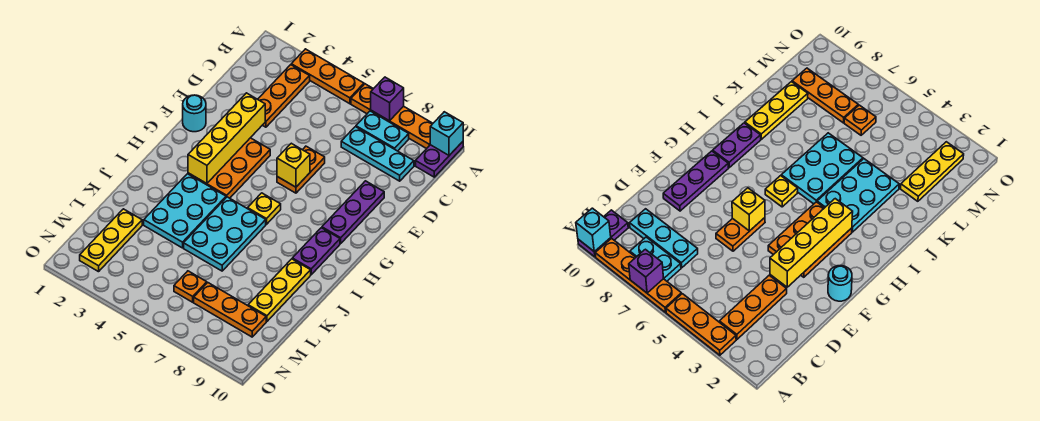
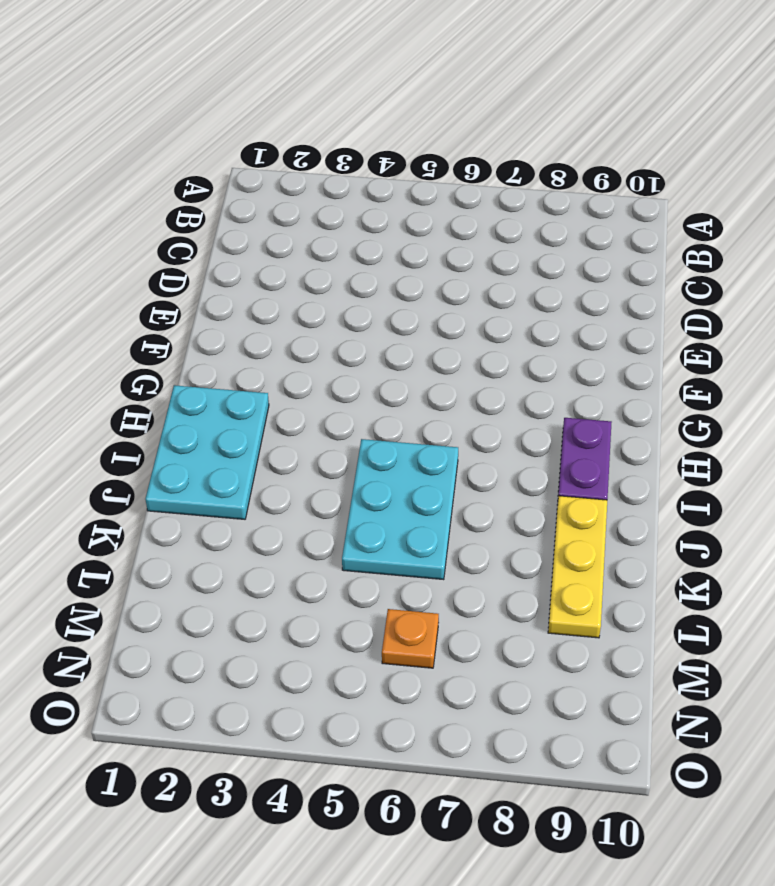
cyan 2x3 plate [145,385,269,519] -> cyan 2x3 plate moved to [144,174,226,248]
none -> orange 1x3 plate [291,49,364,104]
none -> orange 1x4 plate [351,84,433,149]
none -> purple 1x2 plate [416,142,463,177]

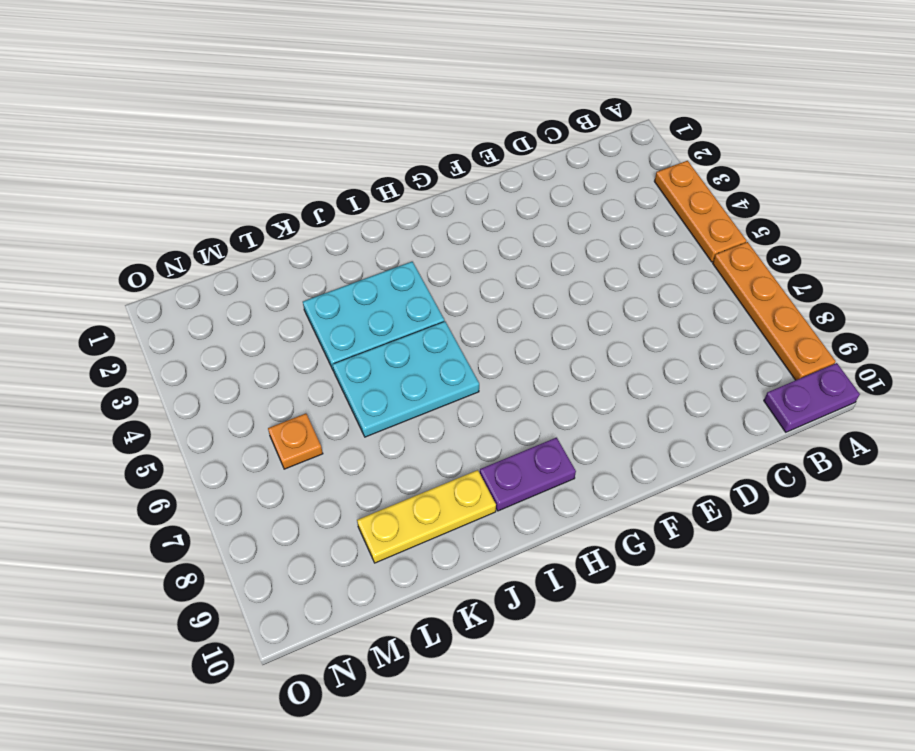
none -> orange 1x3 plate [258,65,310,127]
none -> cyan 1x2 plate [356,111,409,151]
none -> cyan 1x3 plate [341,127,414,181]

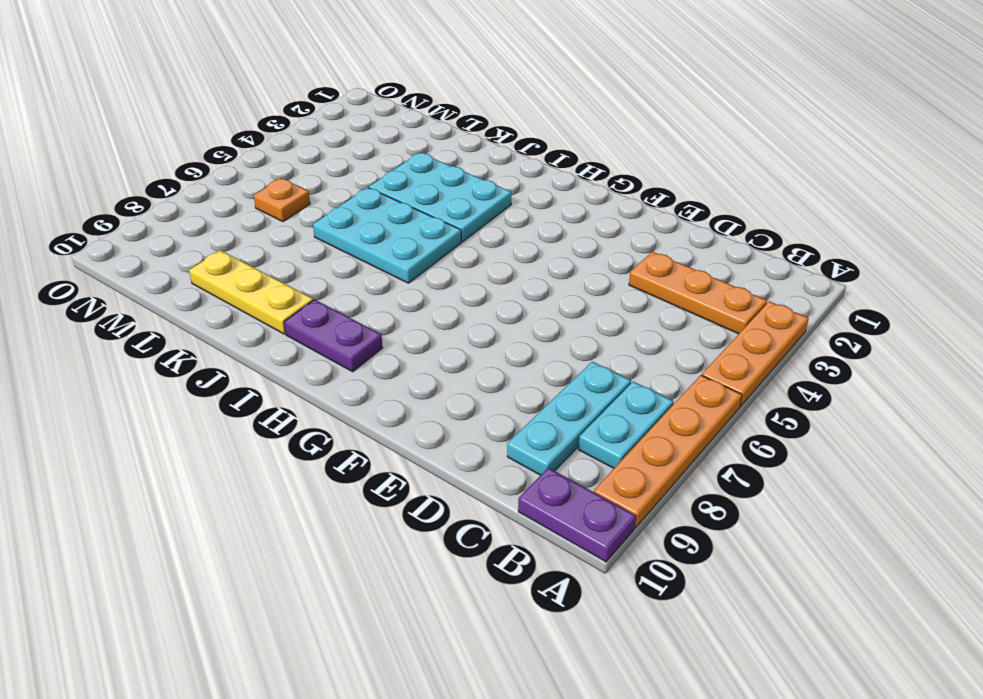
none -> orange 1x2 plate [277,146,325,193]
none -> purple 1x3 plate [322,181,384,243]
none -> cyan 1x1 round brick [183,95,206,132]

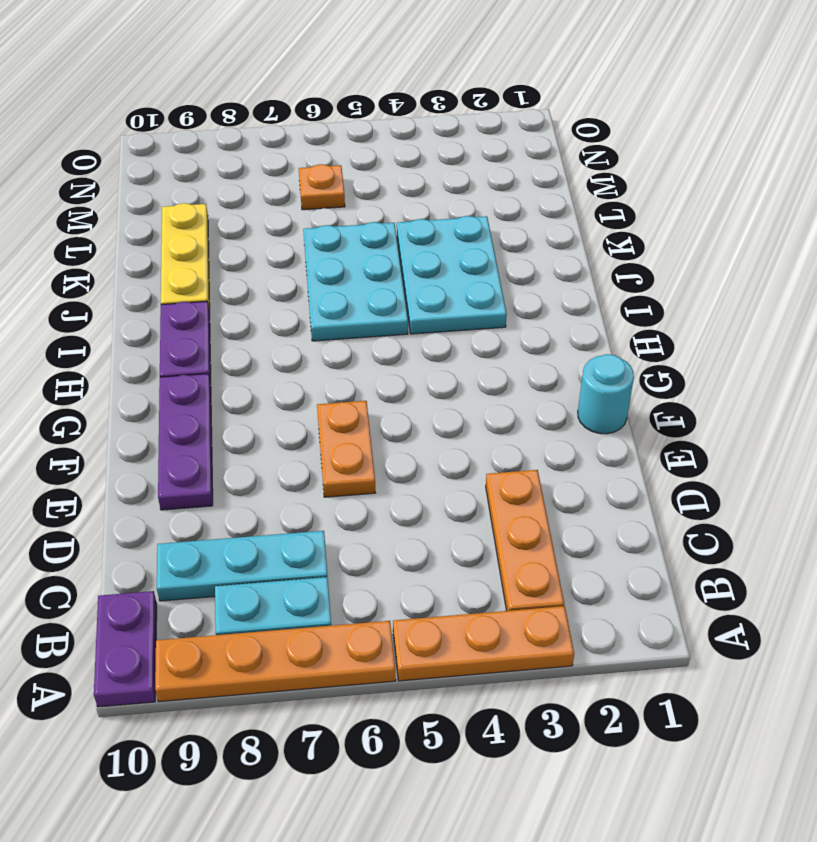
none -> orange 2x3 plate [188,138,270,198]
none -> yellow 1x1 plate [248,193,281,224]
none -> yellow 1x3 plate [80,209,142,272]

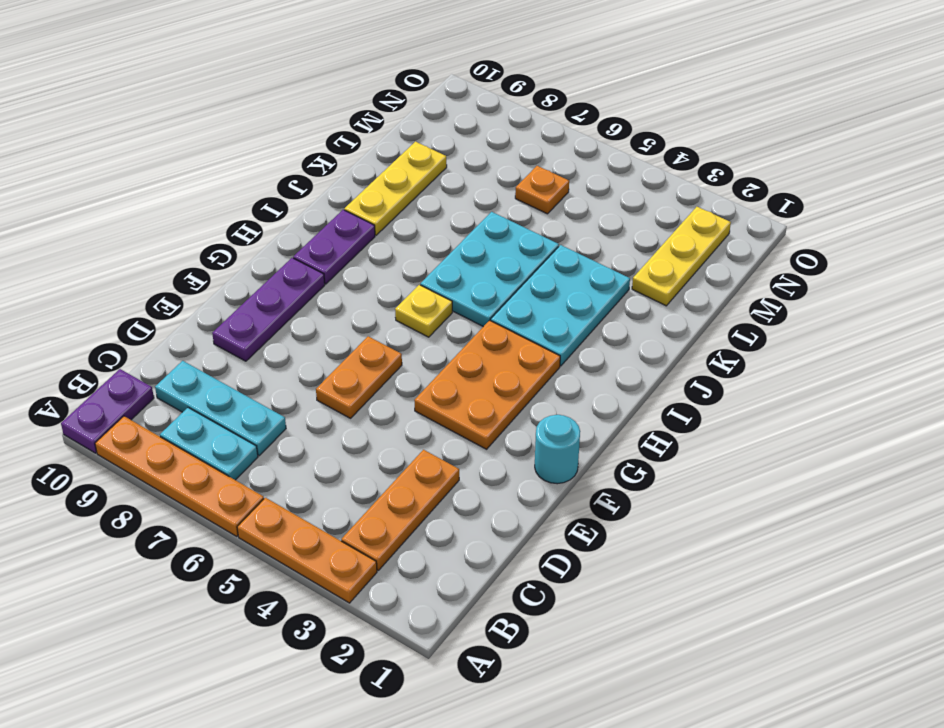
none -> orange 1x3 plate [194,283,266,337]
none -> purple 1x1 brick [371,77,404,121]
none -> cyan 1x1 brick [430,112,463,155]

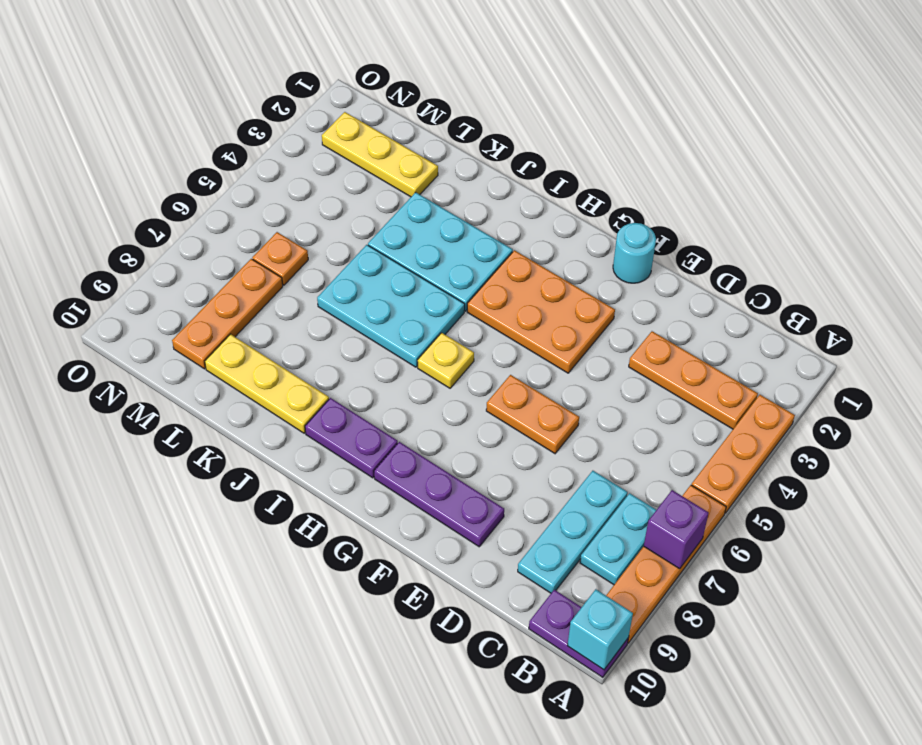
none -> yellow 1x4 brick [188,93,265,184]
none -> yellow 1x1 brick [277,143,310,187]

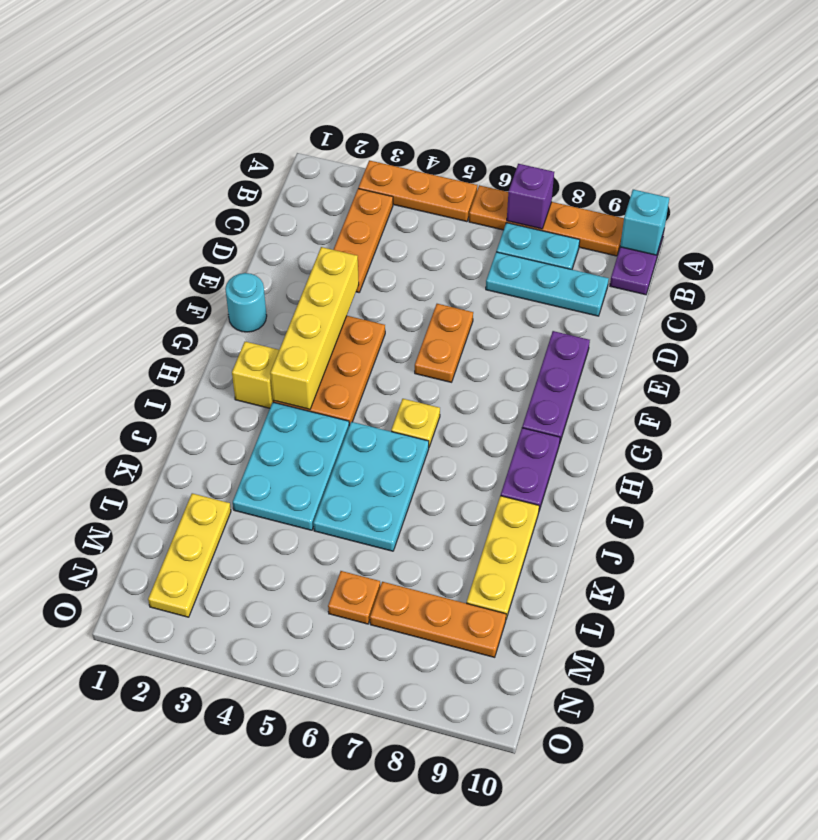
yellow 1x1 brick [232,342,279,408] -> yellow 1x1 brick moved to [277,143,310,187]

